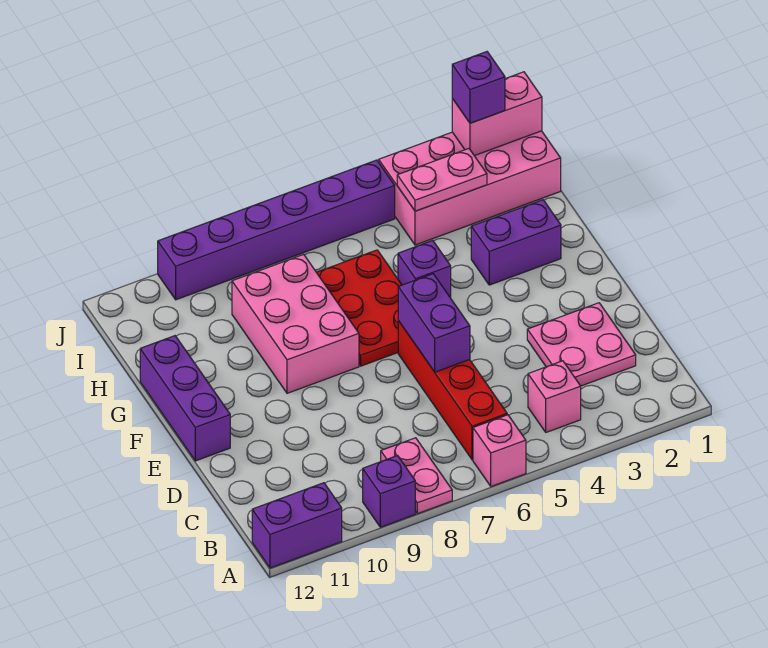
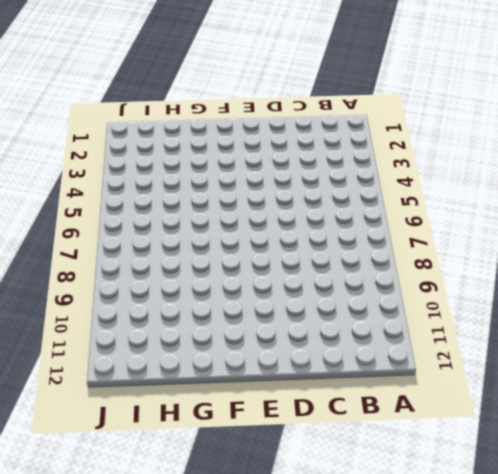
none -> pink 1x1 brick [473,415,526,486]
none -> pink 1x2 plate [381,438,452,514]
none -> purple 1x1 brick [363,456,415,527]

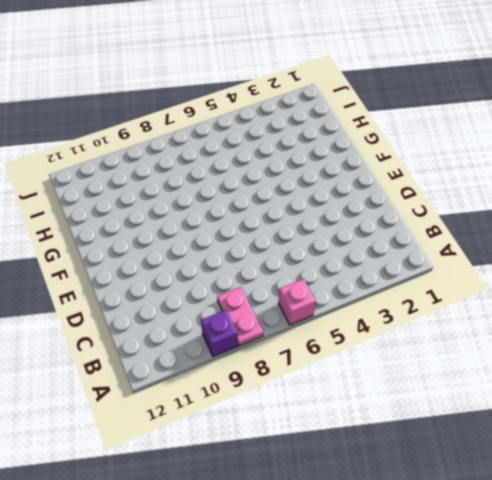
none -> purple 1x2 brick [252,483,342,568]
none -> pink 1x1 brick [528,361,581,432]
none -> red 1x4 brick [398,321,507,460]

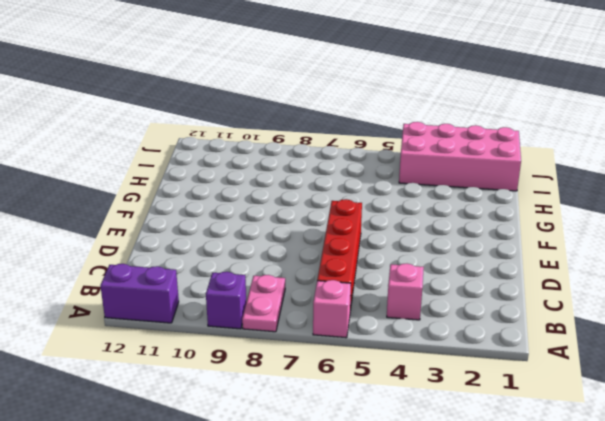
none -> pink 2x2 plate [527,303,636,386]
none -> purple 1x3 brick [140,336,230,461]
none -> red 2x3 plate [316,250,402,366]

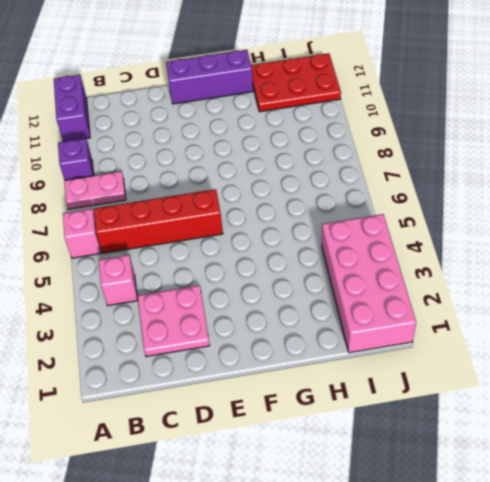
red 2x3 plate [251,53,341,112] -> red 2x3 plate moved to [316,250,402,366]
none -> pink 2x3 brick [232,254,359,393]
none -> purple 1x2 brick [471,200,561,285]
none -> purple 1x1 brick [398,240,451,298]

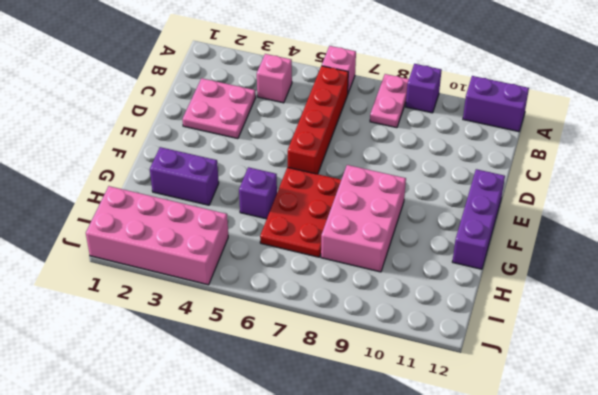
none -> purple 1x6 brick [158,160,395,300]
none -> purple 1x2 brick [398,274,470,372]
none -> pink 1x2 plate [397,149,487,211]

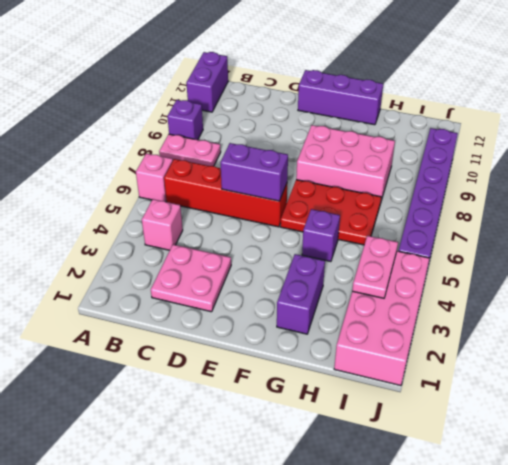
none -> pink 1x2 brick [452,72,542,156]
none -> purple 1x1 brick [452,52,505,123]

